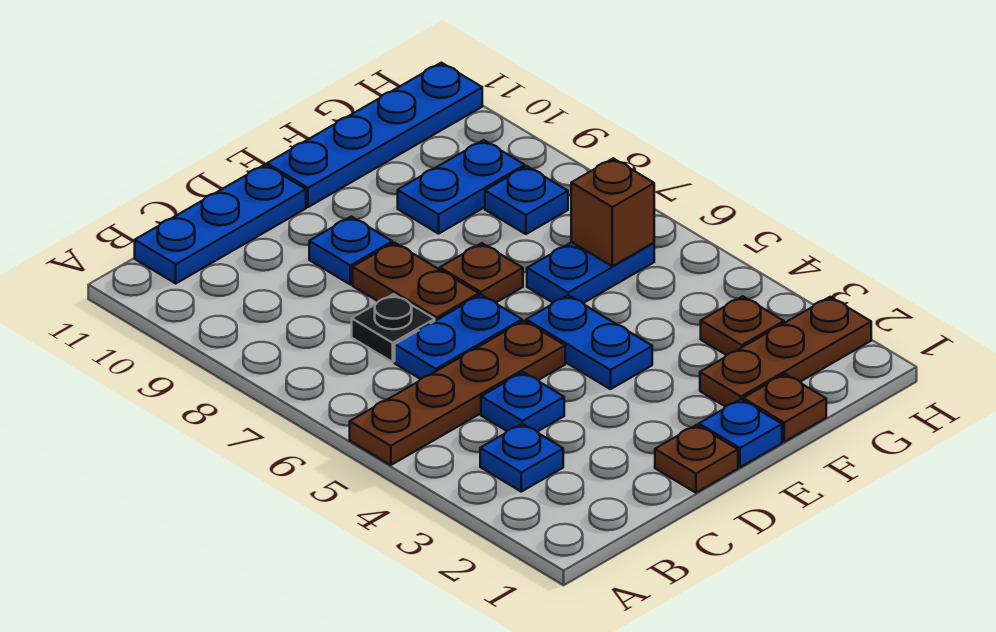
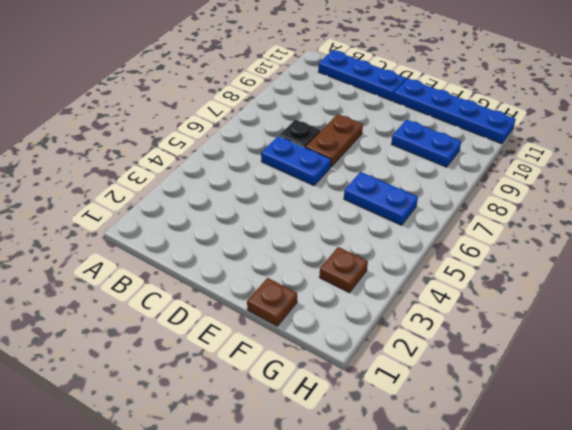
none -> brown 1x4 plate [350,321,565,465]
none -> blue 1x1 plate [480,424,563,492]
none -> blue 1x1 plate [481,372,564,432]

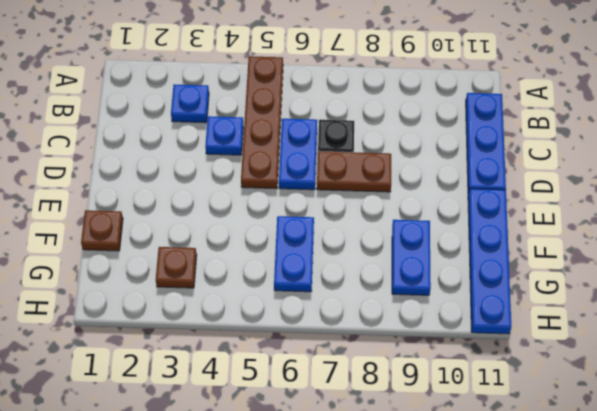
none -> brown 1x1 plate [655,425,738,493]
none -> blue 1x1 plate [309,217,392,285]
none -> blue 1x1 plate [699,399,782,467]

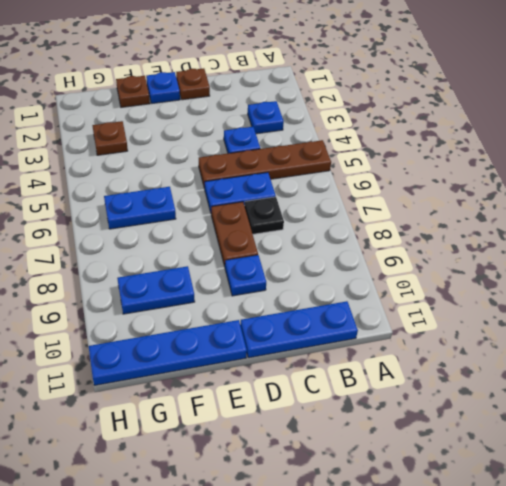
none -> blue 1x2 plate [526,295,652,389]
none -> brown 1x1 plate [440,243,523,302]
none -> brown 1x3 plate [700,297,871,407]

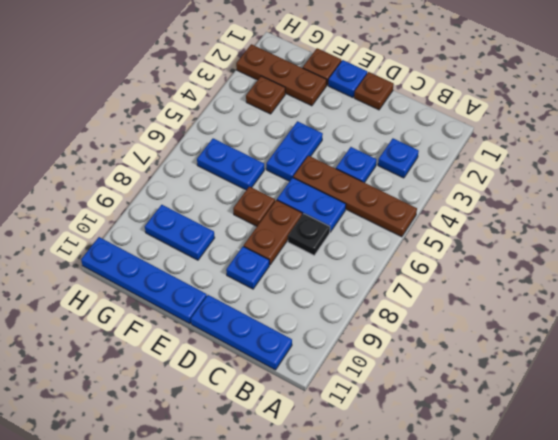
none -> blue 1x1 plate [485,166,568,234]
none -> brown 1x1 brick [571,158,654,266]

